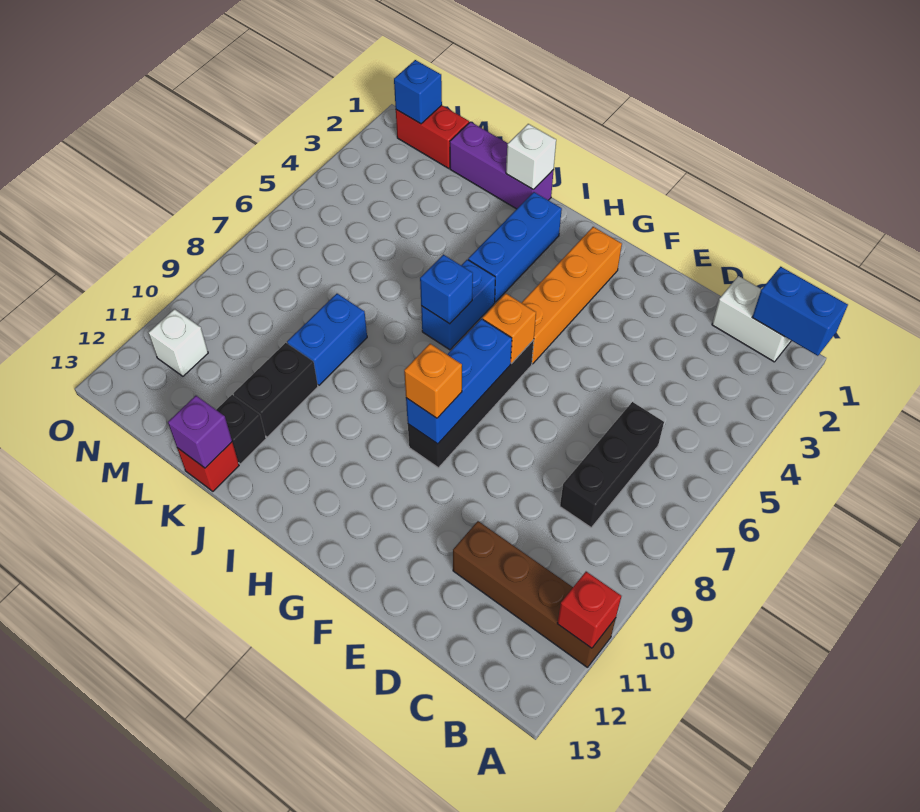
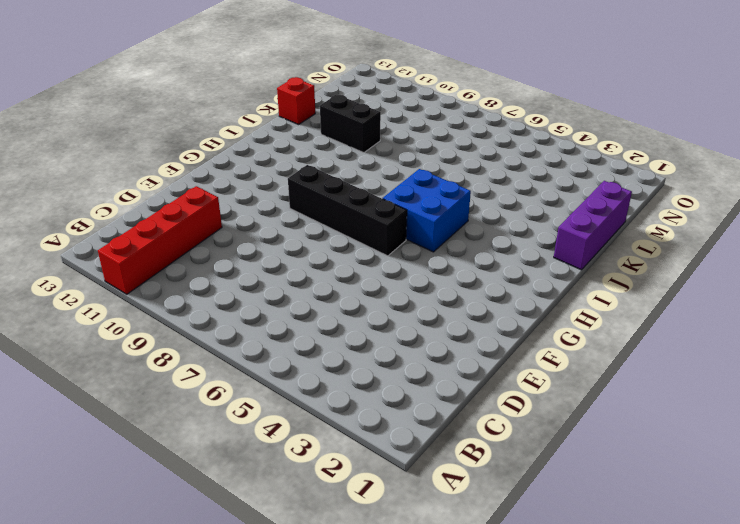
red 1x4 brick [98,186,222,294] -> brown 1x4 brick [453,521,616,668]
blue 2x2 brick [383,169,471,252] -> blue 1x2 brick [421,260,495,350]
none -> white 1x2 brick [712,276,791,362]
none -> black 1x3 brick [560,402,664,527]
none -> orange 1x4 brick [522,227,622,364]

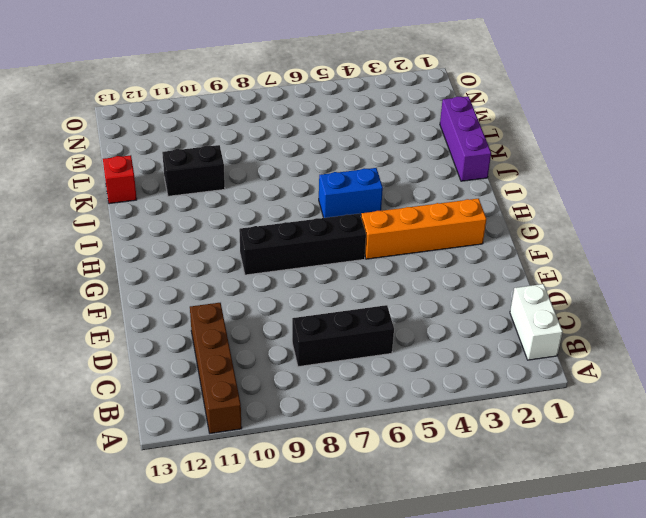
none -> blue 1x3 brick [468,192,562,302]
none -> blue 1x2 brick [287,294,367,385]
none -> black 1x1 brick [216,395,266,464]

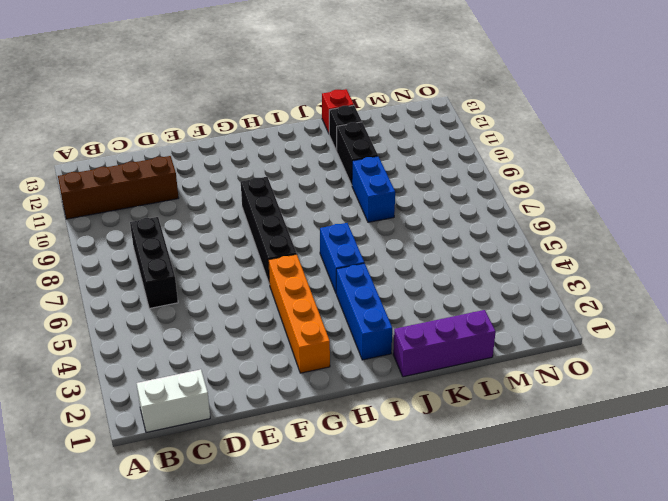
none -> red 1x2 brick [396,105,469,169]
none -> white 1x1 brick [149,309,208,376]
none -> blue 1x2 brick [752,267,848,356]

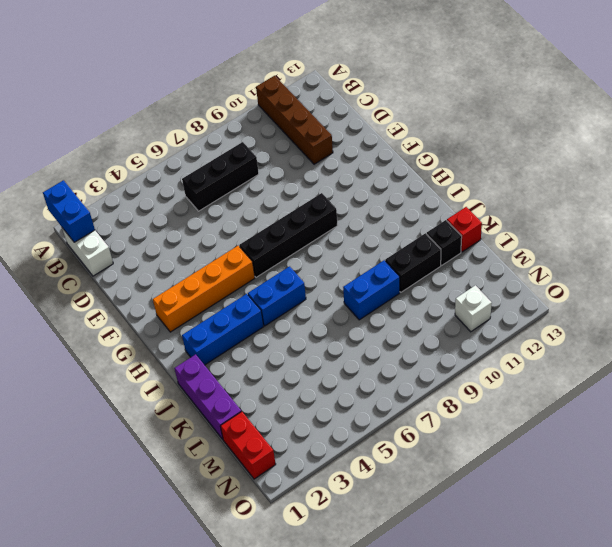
none -> red 1x1 brick [557,572,621,648]
none -> orange 1x1 brick [483,293,536,363]
none -> blue 1x3 brick [406,319,512,444]

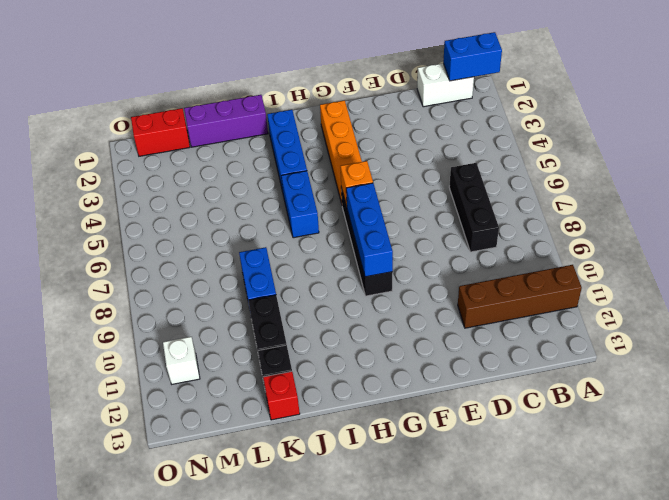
none -> red 1x1 brick [557,572,621,648]
none -> blue 1x1 brick [420,255,473,324]
none -> white 1x1 brick [506,124,556,190]

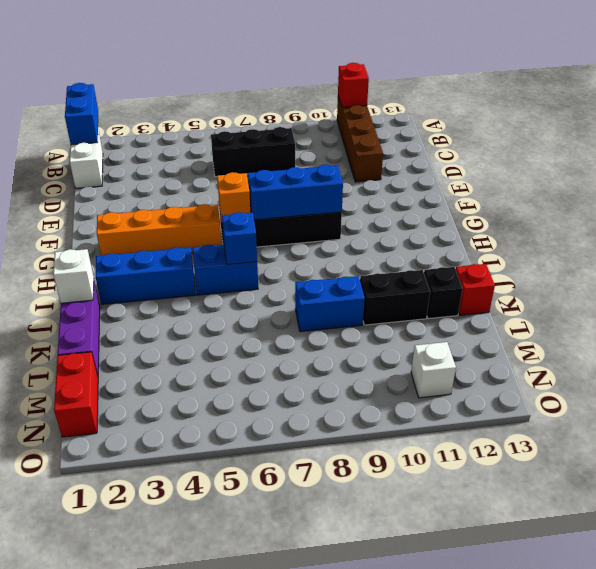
none -> purple 1x1 brick [168,396,232,468]
none -> blue 1x1 brick [394,60,442,124]
none -> orange 1x1 brick [404,344,462,418]

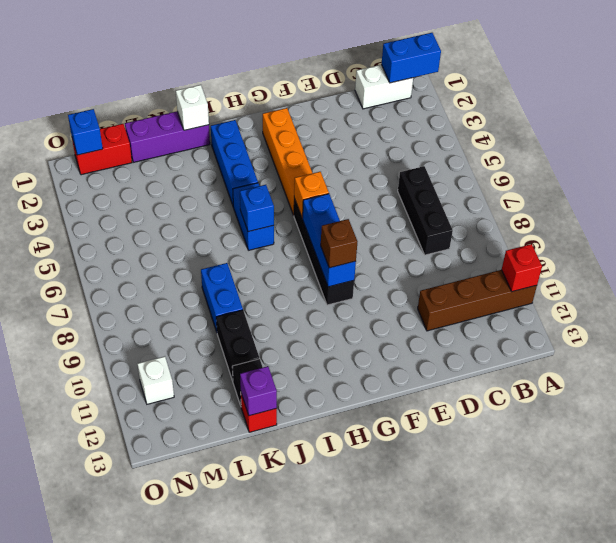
brown 1x1 brick [321,219,357,268] -> orange 1x1 brick [404,344,462,418]

